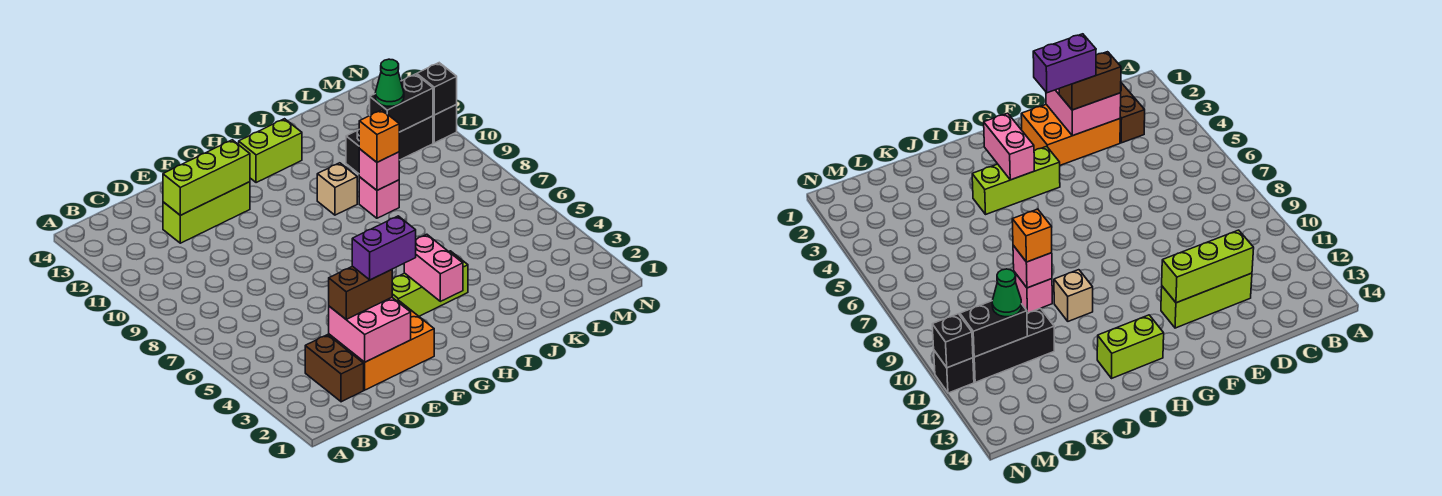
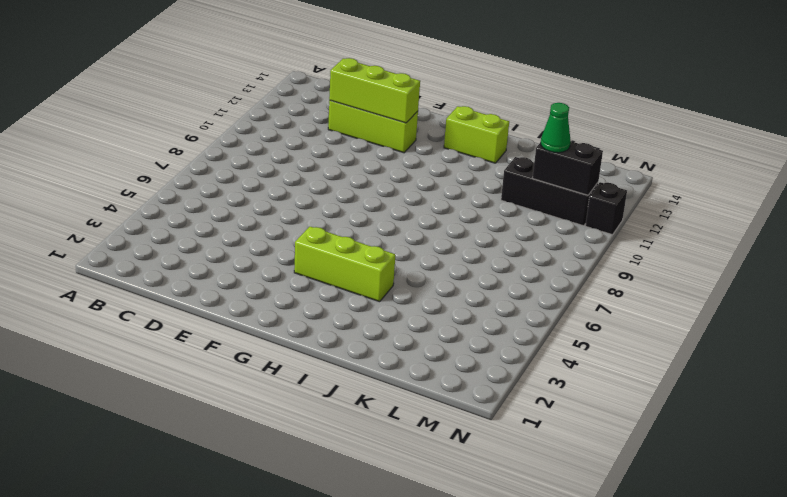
none -> brown 1x2 brick [305,335,364,402]
none -> orange 2x3 brick [329,300,434,390]
none -> tan 1x1 brick [317,163,357,215]

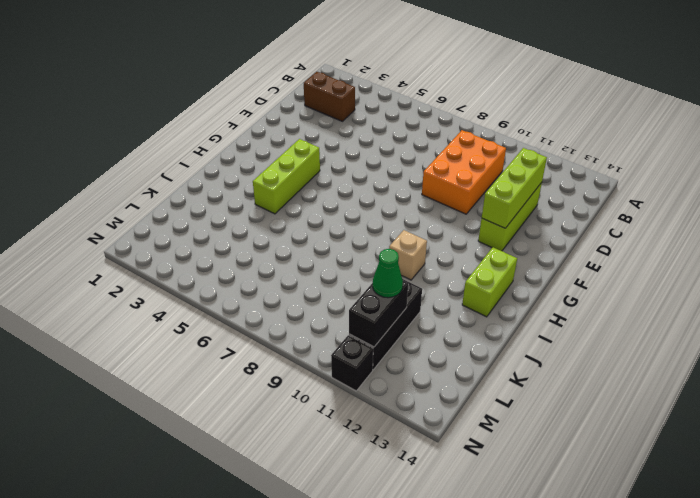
orange 2x3 brick [422,130,506,214] -> orange 2x3 brick moved to [329,300,434,390]
none -> pink 1x1 brick [359,177,399,218]
none -> pink 2x2 brick [329,298,411,362]
none -> pink 1x2 brick [404,234,463,301]

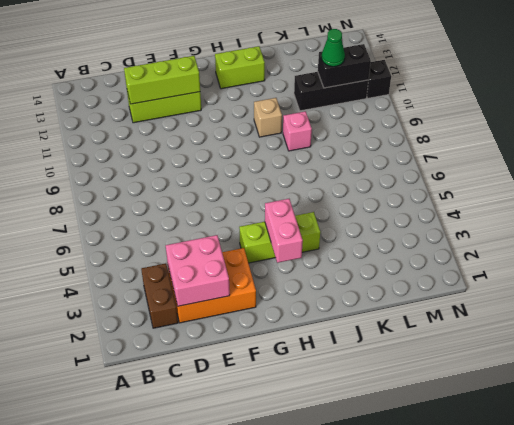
none -> pink 1x1 brick [359,149,399,190]
none -> black 1x1 brick [417,63,457,115]
none -> brown 1x2 brick [329,266,392,319]

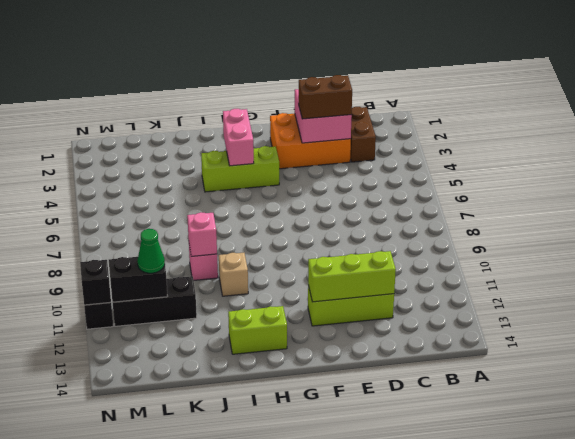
none -> orange 1x1 brick [359,110,399,162]
none -> purple 1x2 brick [352,216,416,280]

